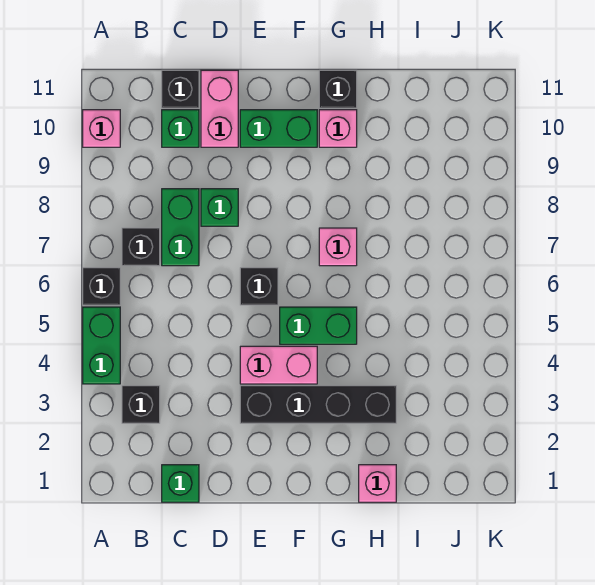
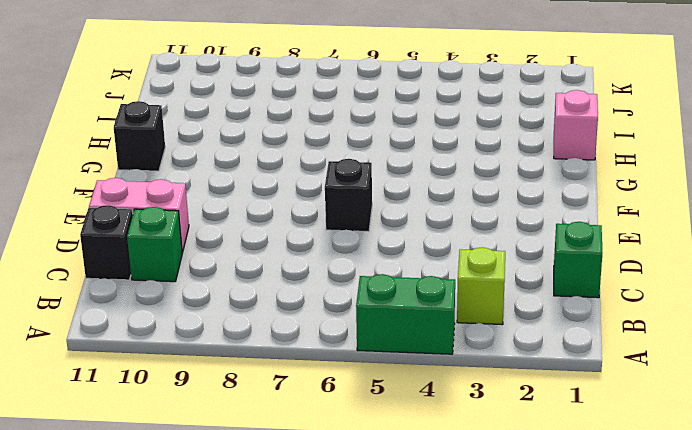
lime 1x1 brick [457,247,505,325] -> black 1x1 brick [122,386,160,423]
none -> black 1x1 brick [83,268,120,305]
none -> pink 1x1 brick [83,110,120,147]
none -> black 1x1 brick [122,228,160,266]

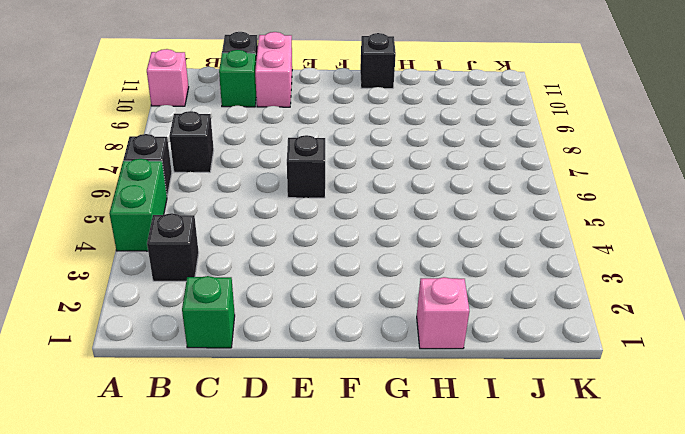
none -> green 1x2 brick [162,189,199,266]
none -> green 1x1 brick [201,189,238,226]
none -> black 1x4 brick [240,386,396,423]

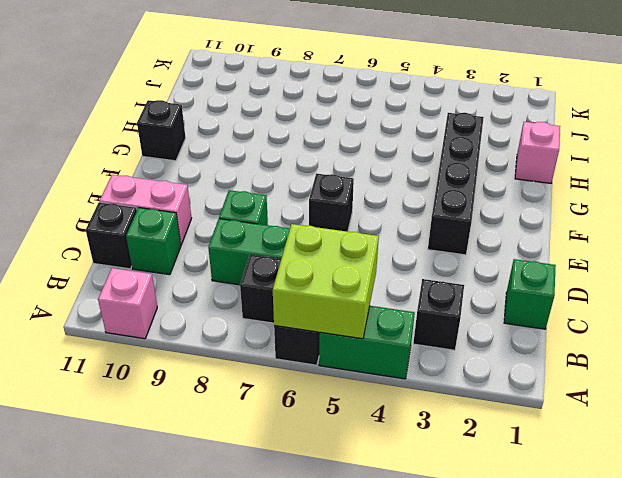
lime 2x2 brick [273,224,379,339] -> none
none -> pink 1x2 brick [240,346,317,384]
none -> green 1x2 brick [240,110,317,147]
none -> green 1x2 brick [280,307,357,344]

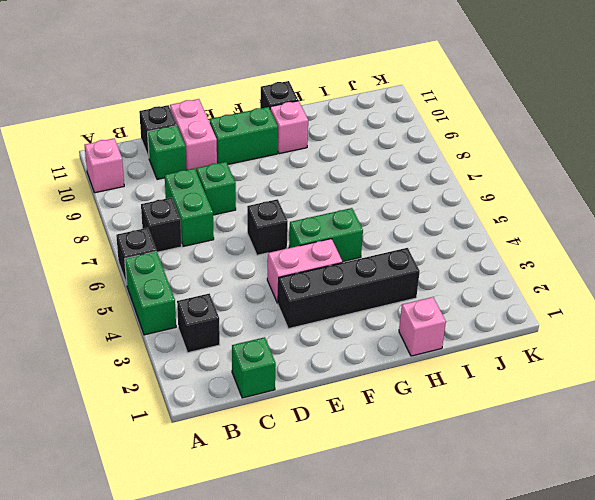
none -> pink 1x1 brick [319,228,357,266]

